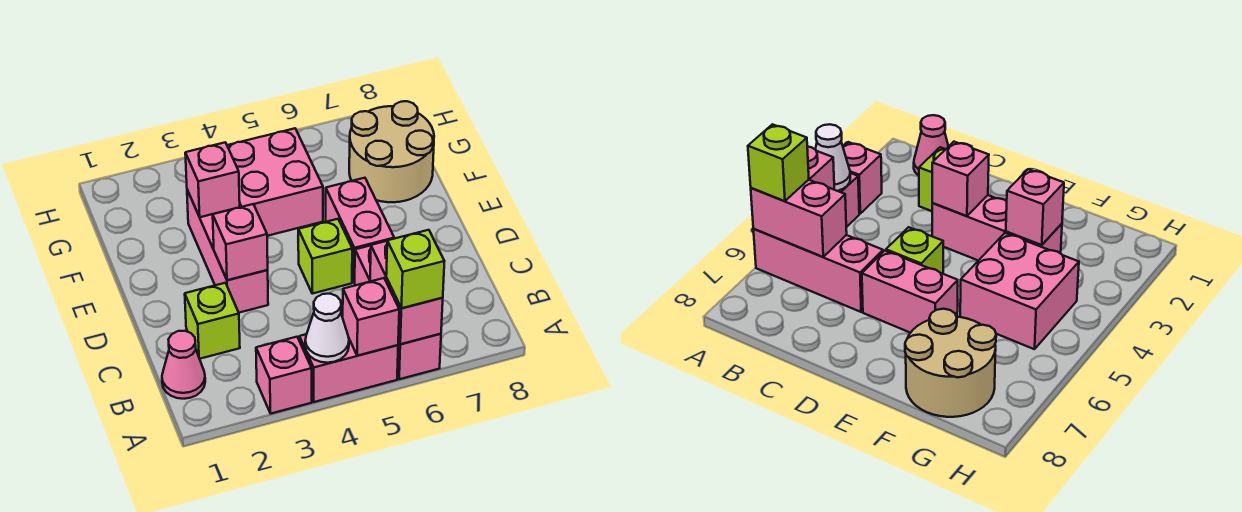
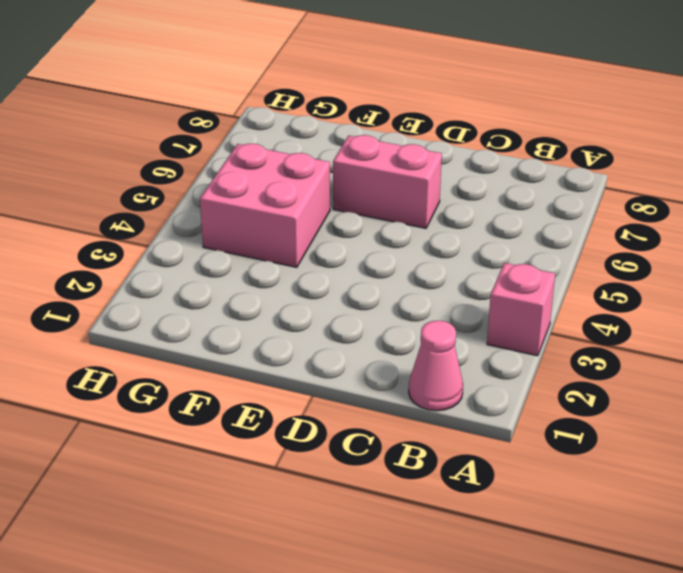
none -> pink 1x2 brick [299,334,398,402]
none -> pink 1x3 brick [355,245,441,379]
none -> lime 1x1 brick [185,283,240,359]

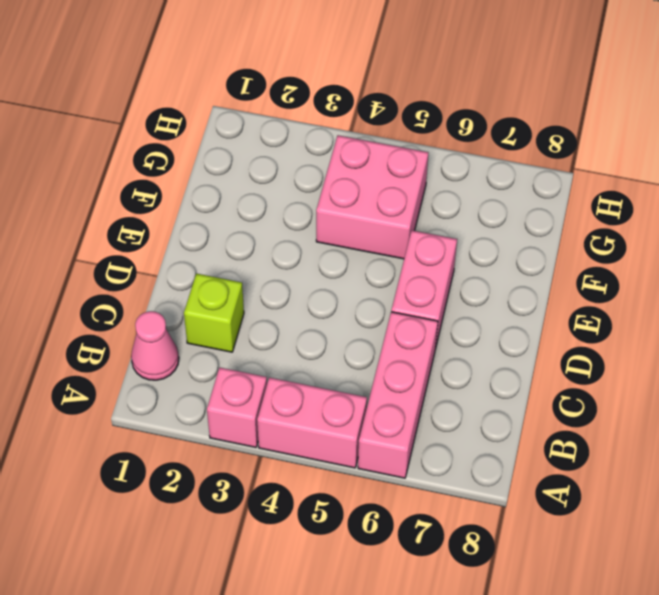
none -> pink 1x3 brick [187,190,268,313]
none -> lime 1x1 brick [298,219,352,294]
none -> tan 2x2 round brick [349,101,434,202]

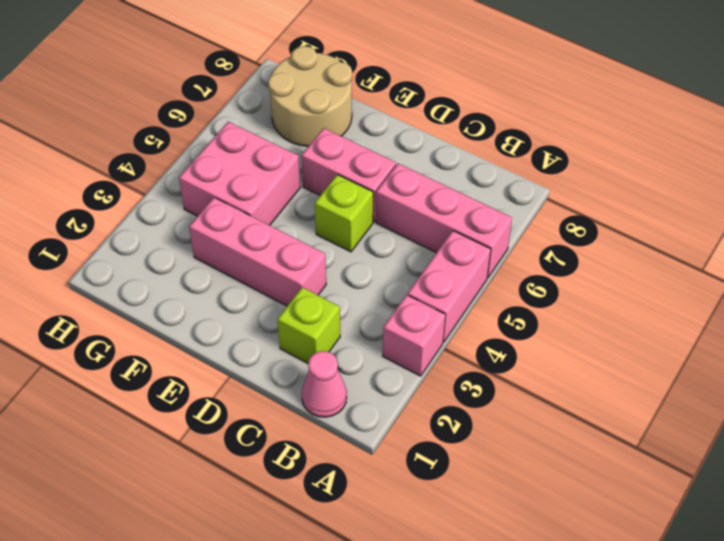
none -> white 1x1 cone [305,294,349,363]
none -> pink 1x1 brick [343,278,399,356]
none -> pink 1x2 brick [370,241,443,344]

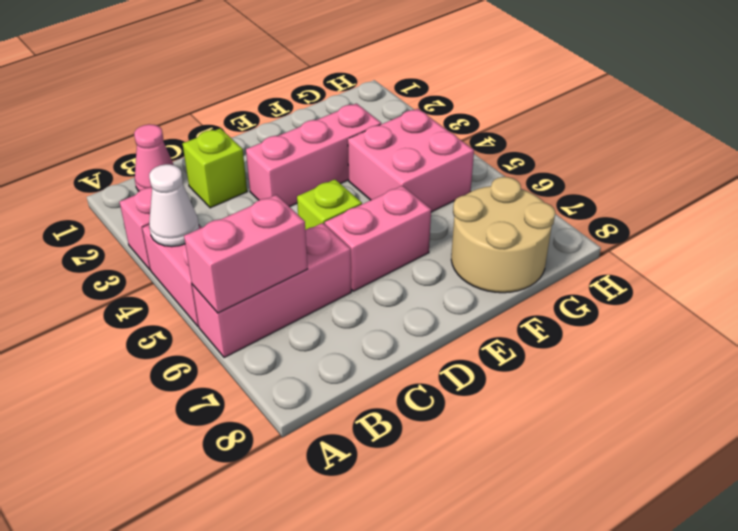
none -> pink 1x1 brick [343,278,399,356]
none -> pink 1x1 brick [213,204,268,280]
none -> pink 1x1 brick [185,142,240,217]

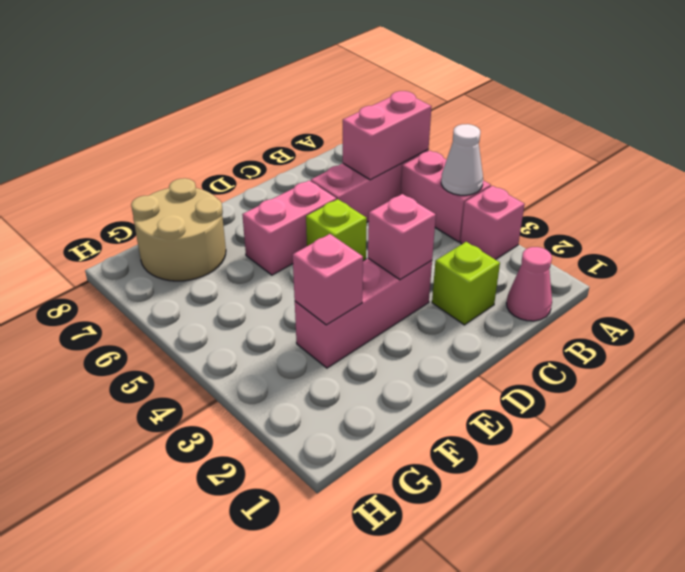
none -> pink 2x2 brick [227,128,323,236]
none -> pink 1x1 brick [343,278,399,356]
none -> lime 1x1 brick [386,230,444,308]

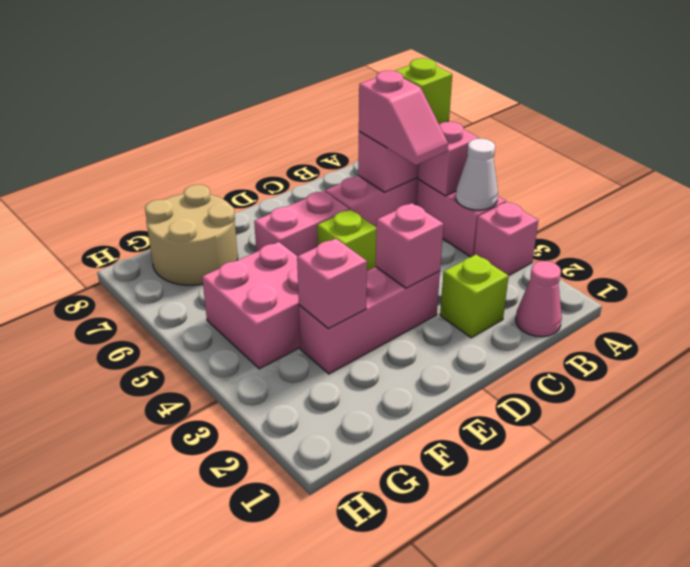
pink 1x2 slope [359,71,448,165] -> none

